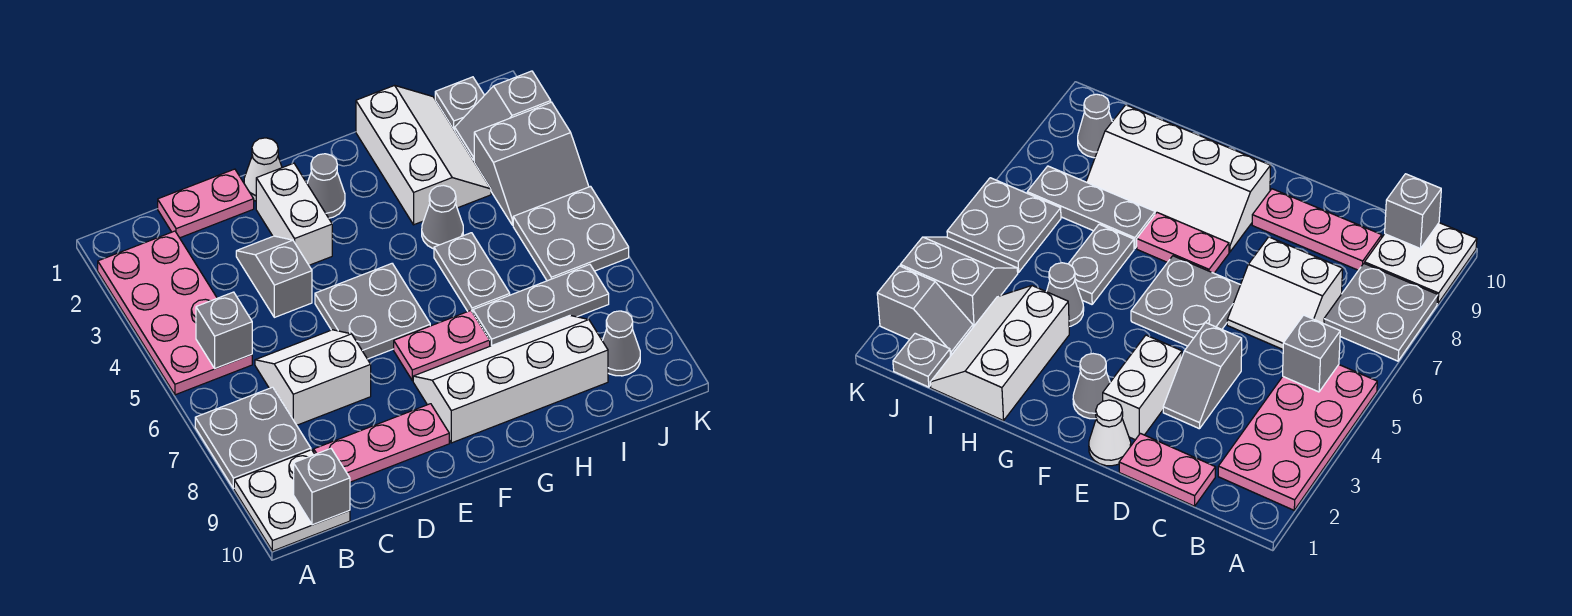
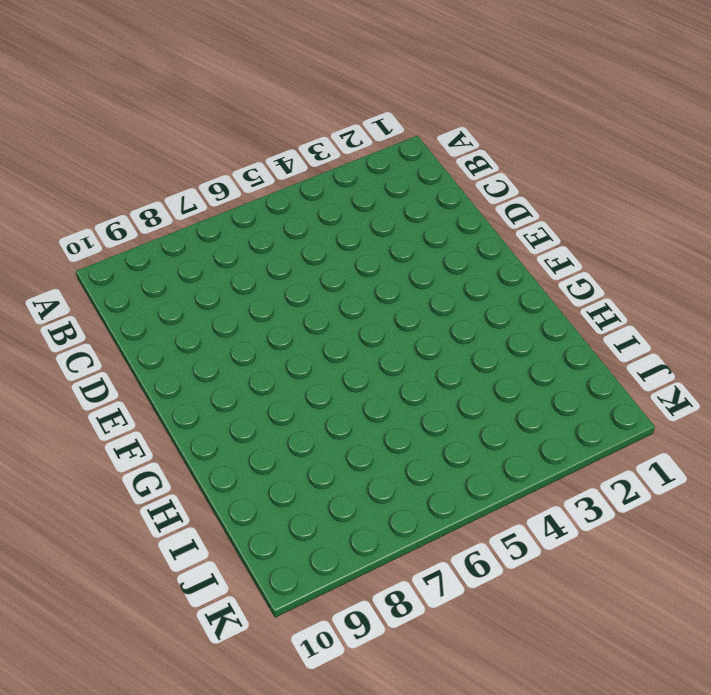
none -> pink 2x4 plate [98,231,252,395]
none -> grey 2x2 plate [195,387,311,489]
none -> white 2x2 plate [234,450,350,551]

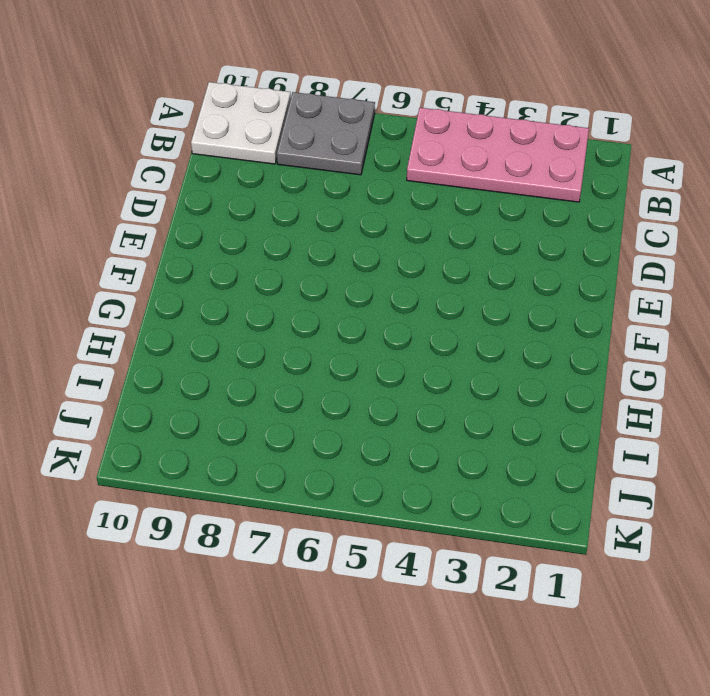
none -> pink 1x2 plate [158,169,254,238]
none -> white 2x2 slope [255,330,371,425]
none -> pink 1x3 plate [314,404,449,482]

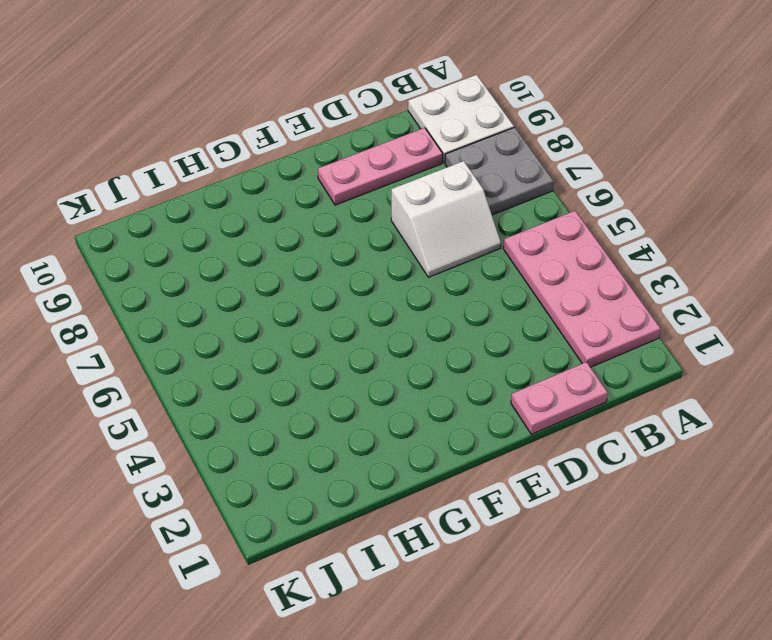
none -> grey 1x2 slope [236,236,312,317]
none -> white 1x1 cone [244,138,282,201]
none -> white 1x2 brick [256,163,332,265]

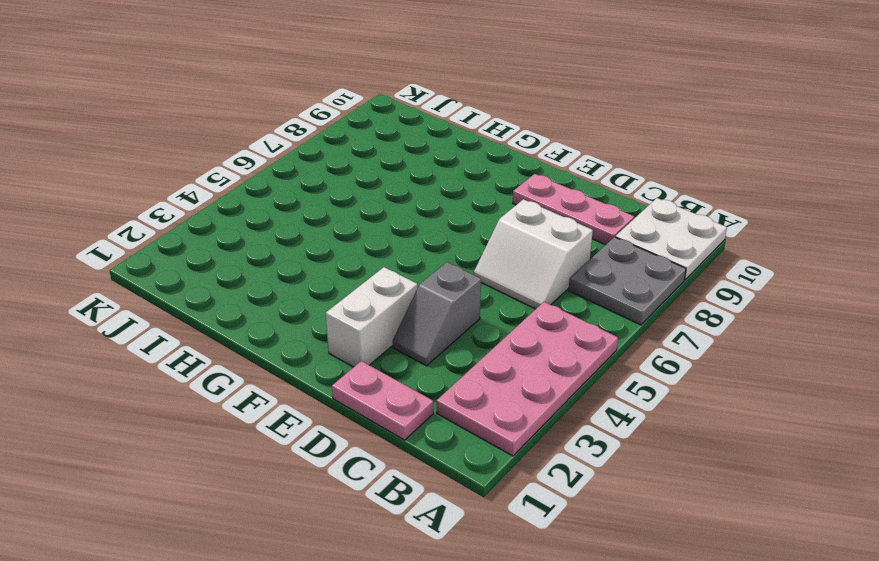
none -> white 1x1 cone [244,138,282,201]
none -> grey 2x2 plate [315,264,430,359]
none -> grey 1x1 cone [307,154,345,218]

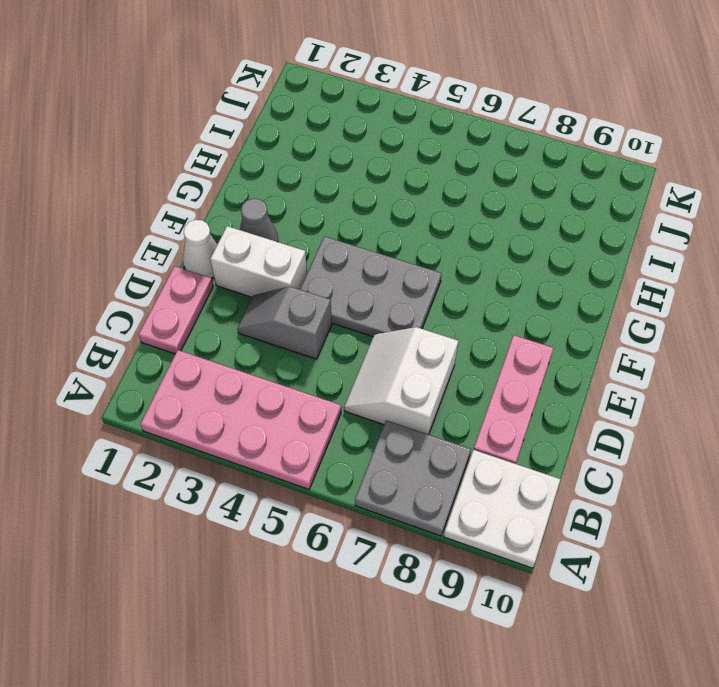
grey 2x3 plate [300,236,442,337] -> grey 2x2 plate [315,264,430,359]
none -> pink 1x2 plate [394,311,490,380]
none -> white 2x4 slope [413,316,608,443]
none -> white 2x3 slope [356,85,491,225]

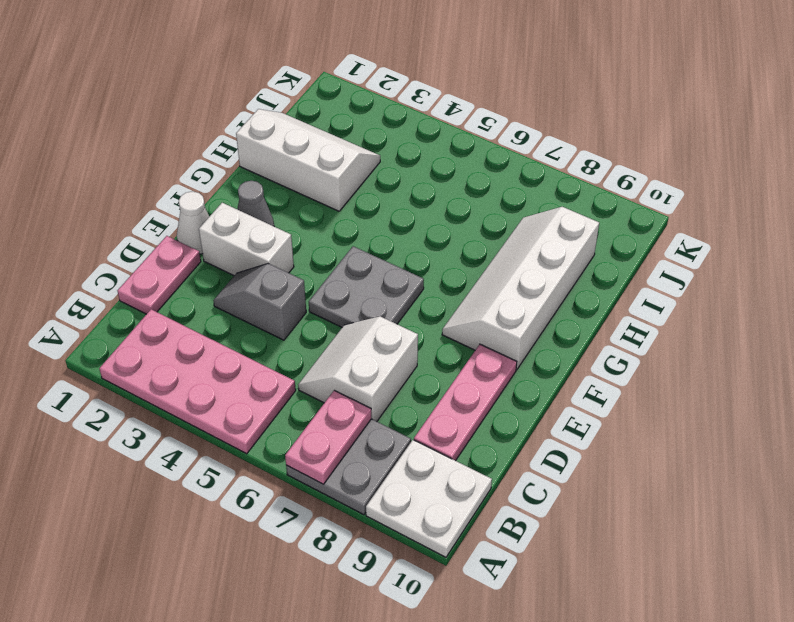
pink 1x2 plate [285,390,371,484] -> pink 1x2 plate moved to [394,311,490,380]
none -> grey 1x1 cone [422,185,463,249]
none -> grey 1x2 plate [434,233,510,313]
none -> grey 1x3 plate [473,264,609,346]

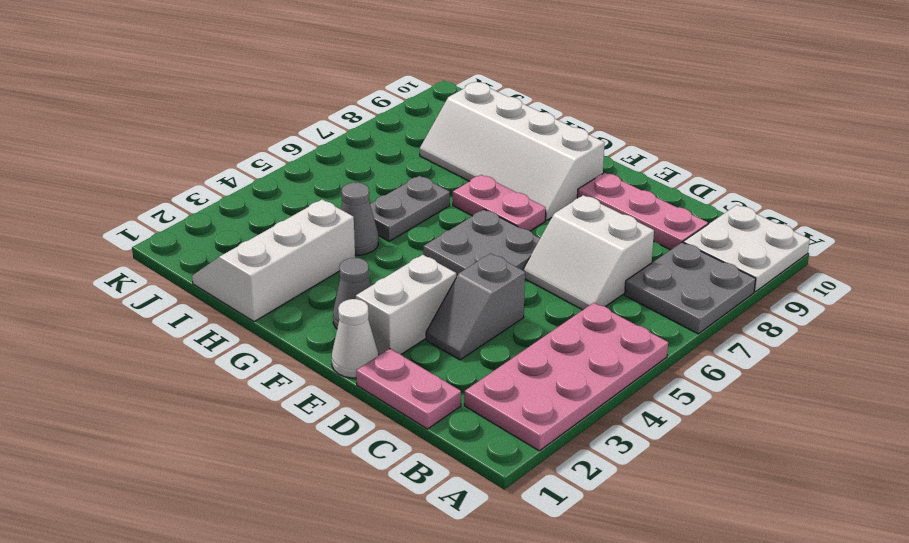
none -> grey 1x3 plate [473,264,609,346]
none -> grey 1x1 plate [435,77,484,130]
none -> grey 1x2 slope [455,71,551,161]

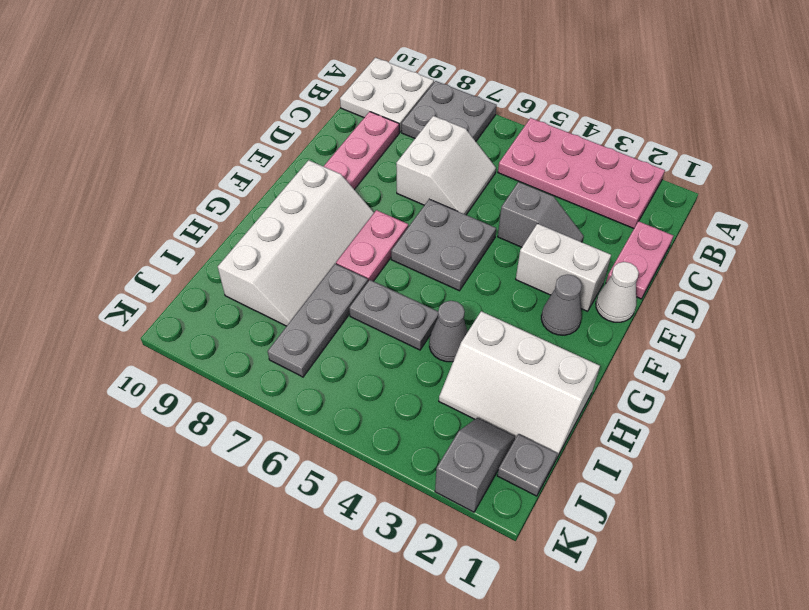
none -> grey 2x2 slope [474,102,589,225]
none -> grey 2x2 plate [513,187,629,281]
none -> grey 1x1 cone [603,311,640,376]

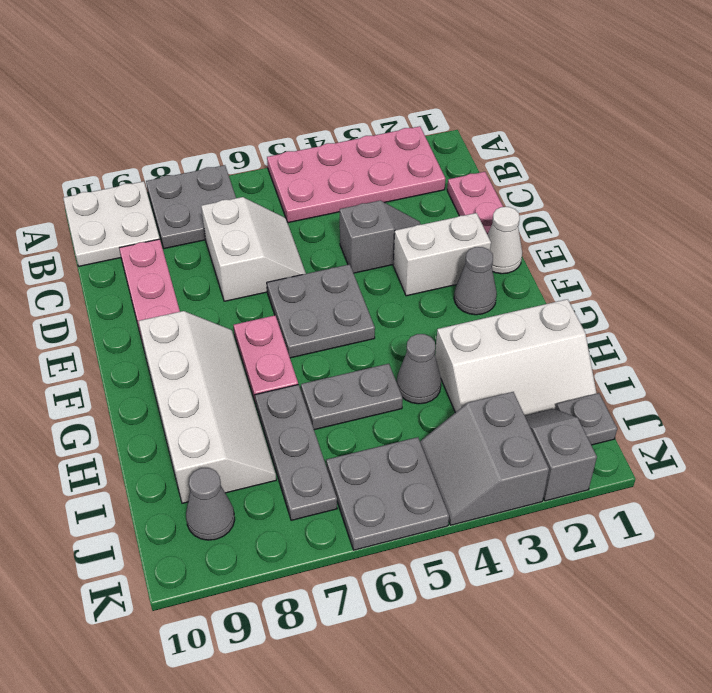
none -> grey 1x1 brick [196,292,252,368]
none -> grey 1x1 brick [294,449,350,525]

